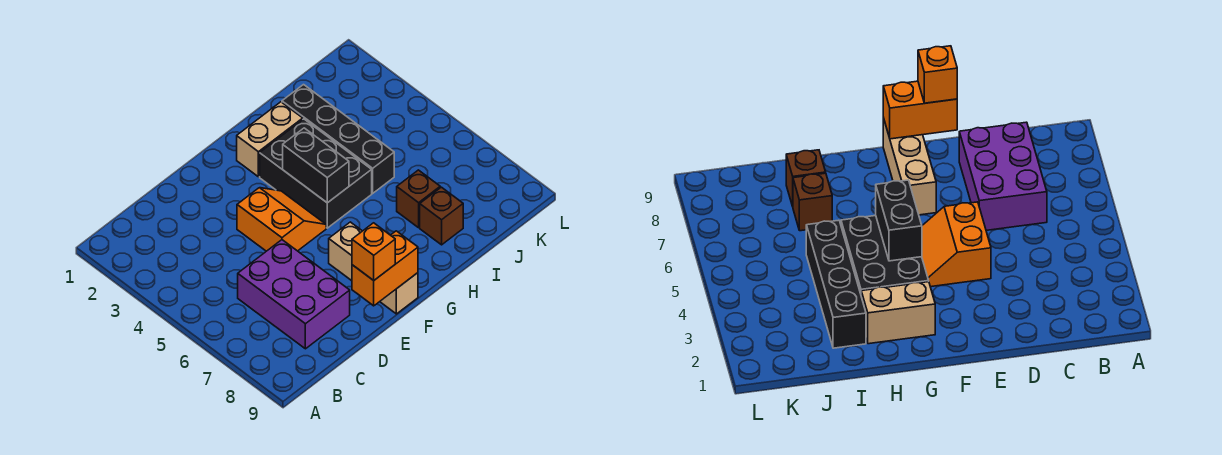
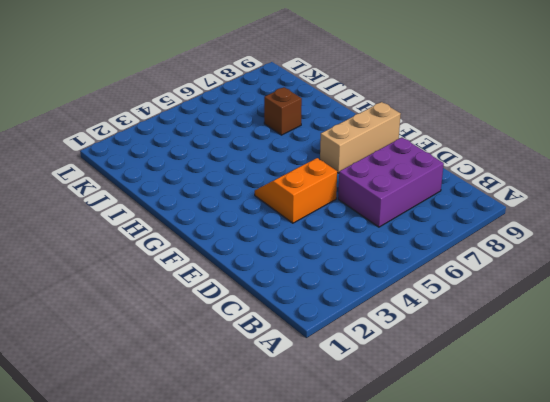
none -> tan 1x2 brick [237,102,303,177]
none -> black 2x3 brick [260,119,372,228]

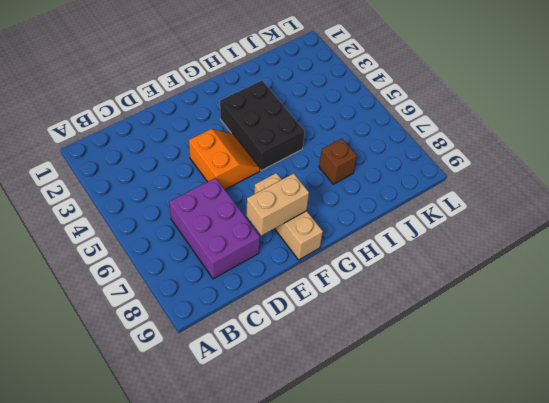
tan 1x2 brick [246,173,309,236] -> tan 1x2 brick moved to [237,102,303,177]
none -> black 1x4 brick [282,85,394,193]
none -> brown 1x1 brick [420,187,463,245]

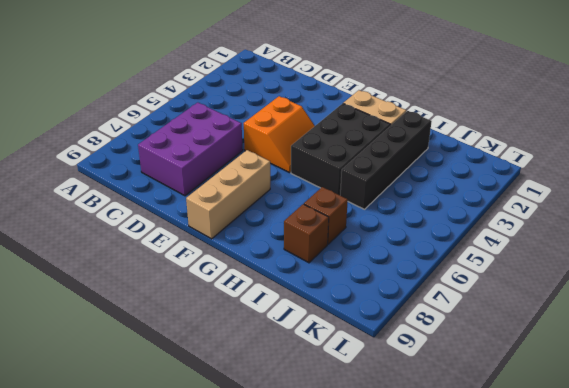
none -> orange 1x2 brick [352,231,418,306]
none -> black 1x2 brick [283,128,349,203]

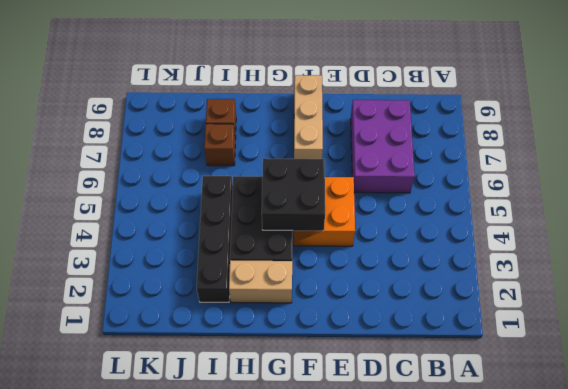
black 2x2 brick [262,158,325,231] -> black 1x2 brick [283,128,349,203]
none -> orange 1x2 brick [352,231,418,306]
none -> orange 1x1 brick [352,223,395,280]

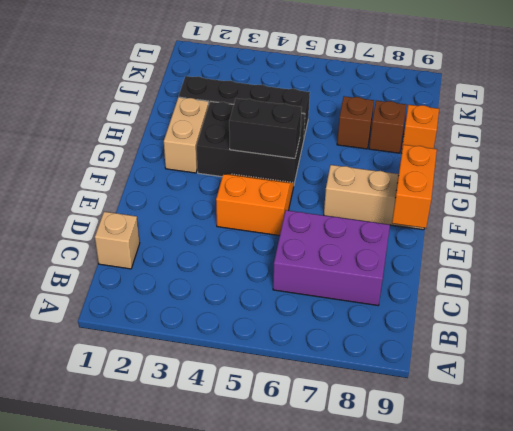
tan 1x1 brick [95,212,140,269] -> none
orange 1x1 brick [401,105,439,153] -> orange 1x1 brick moved to [352,223,395,280]

